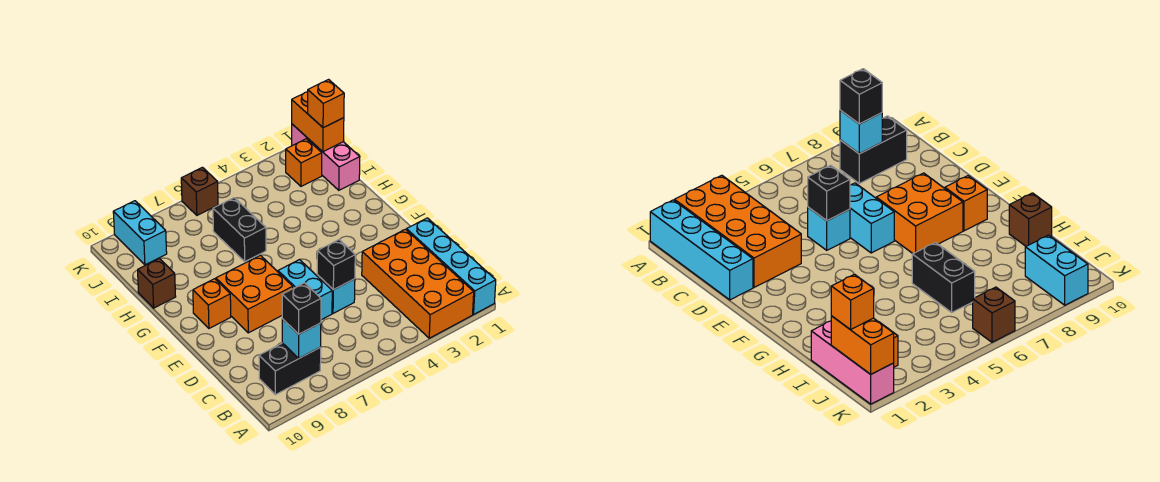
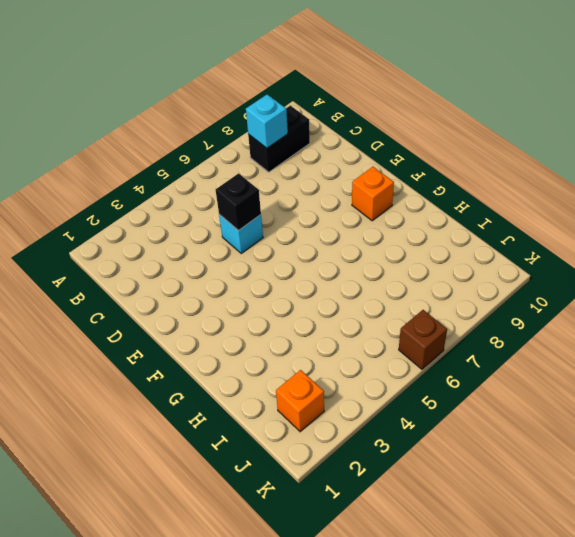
none -> cyan 1x4 brick [406,218,496,314]
none -> orange 2x4 brick [362,229,474,338]
none -> cyan 1x2 brick [278,260,332,320]

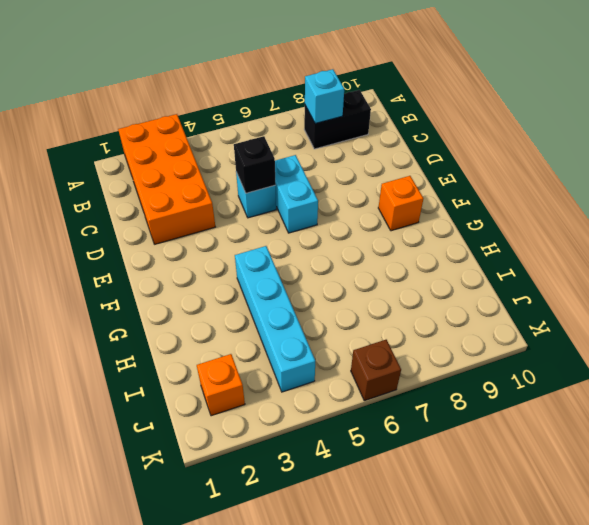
cyan 1x4 brick [235,246,315,392] -> cyan 1x4 brick moved to [406,218,496,314]
none -> orange 2x2 brick [216,255,293,333]
none -> black 1x2 brick [213,198,266,262]
none -> brown 1x1 brick [138,259,176,308]

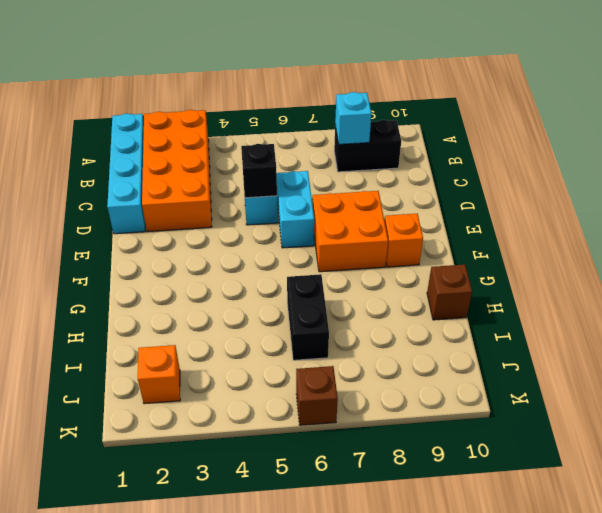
none -> pink 1x3 brick [292,124,360,190]
none -> cyan 1x2 brick [113,201,167,265]
none -> orange 1x2 brick [292,92,344,152]

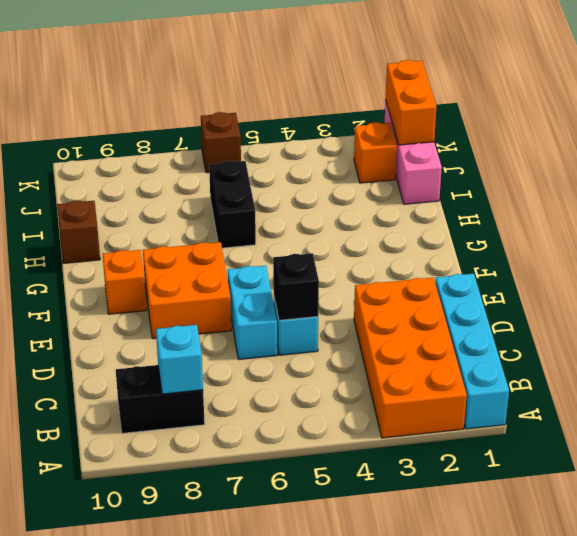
none -> cyan 1x2 brick [113,201,167,265]
none -> black 1x1 brick [282,283,321,334]
none -> orange 1x1 brick [308,80,344,128]

